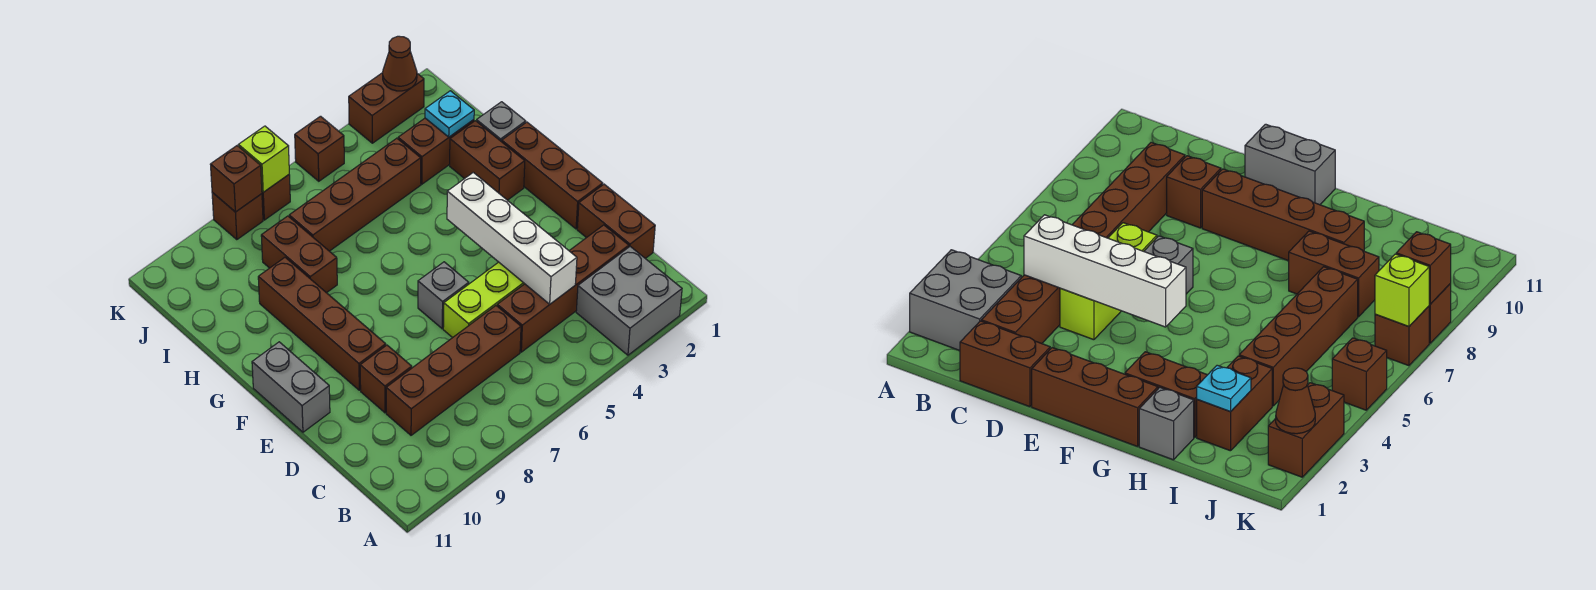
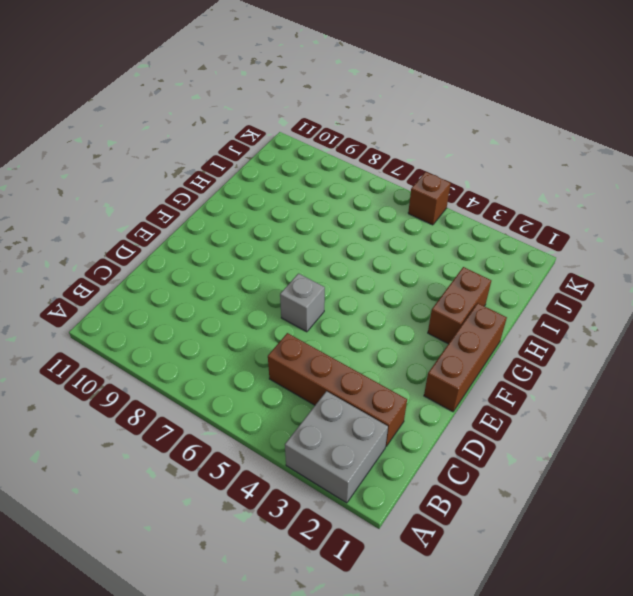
none -> brown 1x2 brick [577,184,655,258]
none -> brown 1x4 brick [386,306,521,435]
none -> lime 1x3 brick [443,262,524,338]

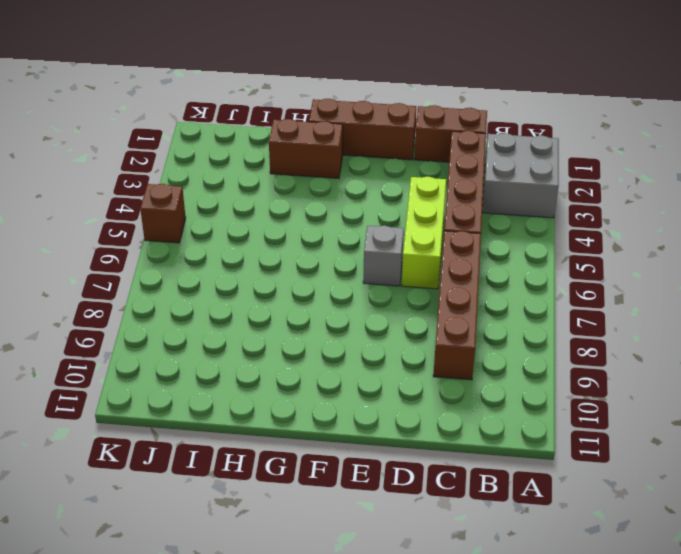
none -> brown 1x1 brick [360,345,412,413]
none -> brown 1x4 brick [258,257,386,390]
none -> grey 1x2 brick [252,342,330,432]

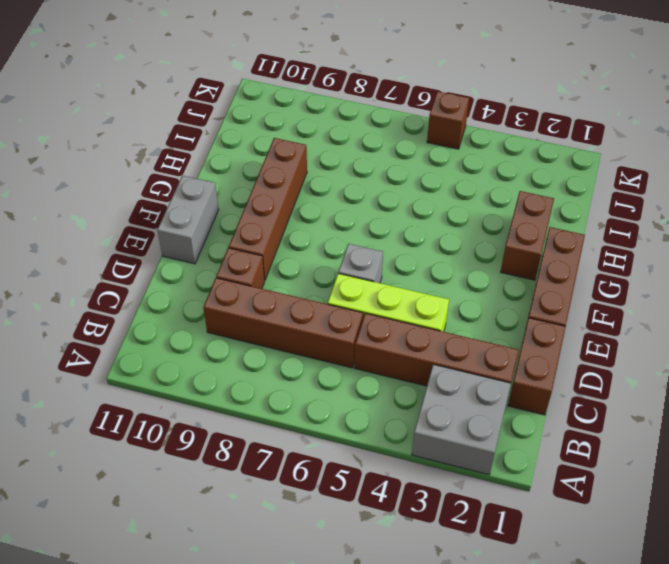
none -> grey 1x1 brick [477,102,526,142]
none -> brown 1x2 brick [261,216,337,293]
none -> brown 1x2 brick [398,118,474,184]

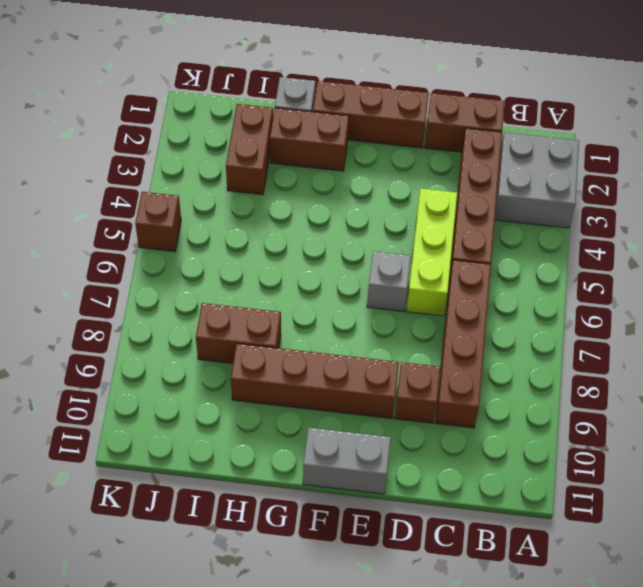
none -> brown 1x4 brick [289,138,421,251]
none -> brown 1x2 brick [349,73,424,143]
none -> brown 1x1 brick [262,175,290,220]

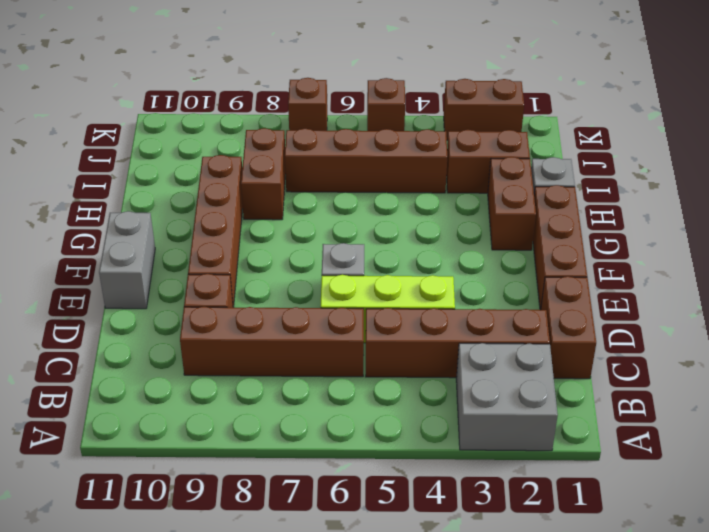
none -> brown 1x1 brick [212,193,263,240]
none -> white 1x4 brick [447,172,577,304]
none -> cyan 1x1 plate [425,91,474,137]

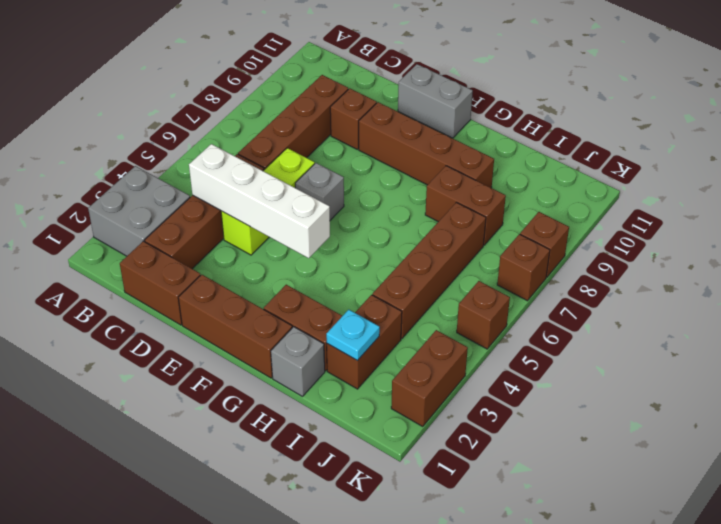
none -> brown 1x1 cone [383,36,417,91]
none -> lime 1x1 brick [239,126,289,192]
none -> brown 1x1 brick [210,146,262,212]

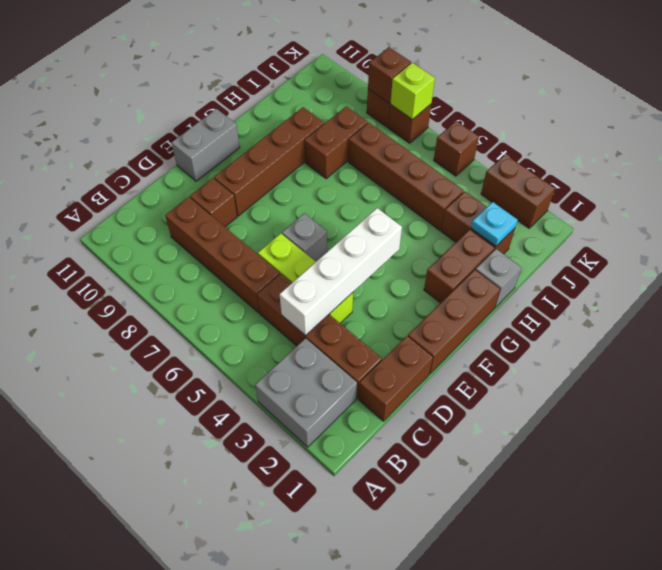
none -> brown 1x1 cone [383,36,417,91]

